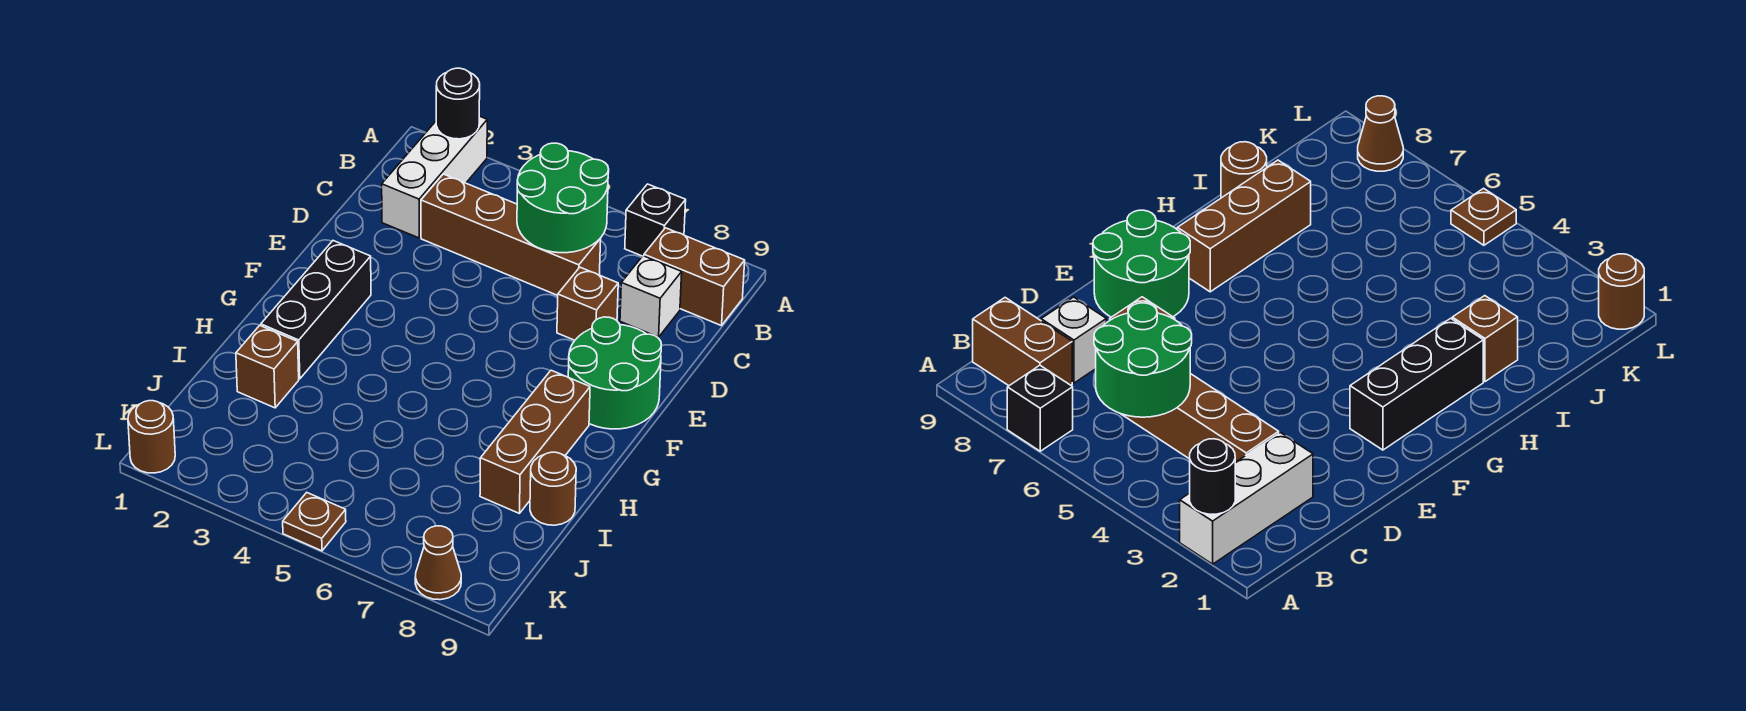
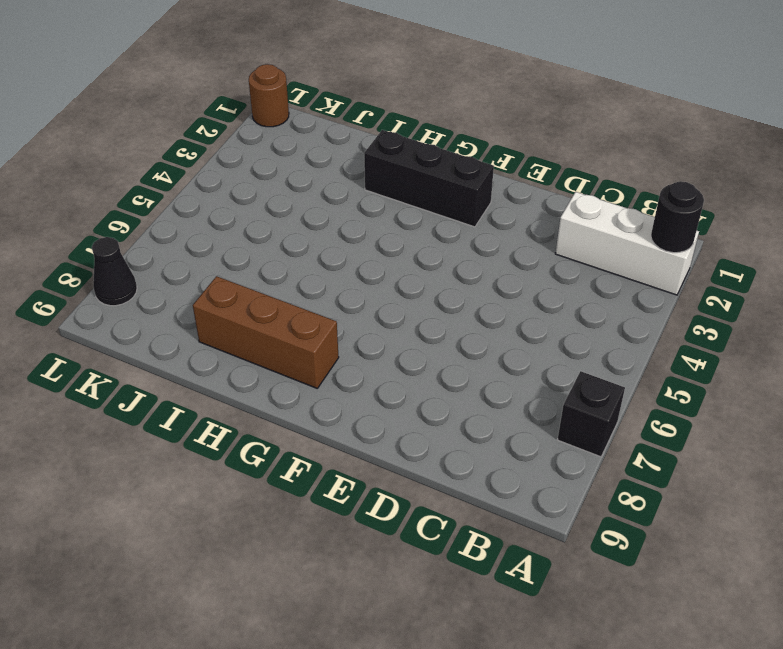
black 1x1 cone [92,237,137,306] -> brown 1x1 cone [415,526,461,600]
none -> brown 1x2 brick [644,228,745,326]
none -> brown 1x4 brick [421,174,601,295]
none -> white 1x1 brick [620,256,682,337]

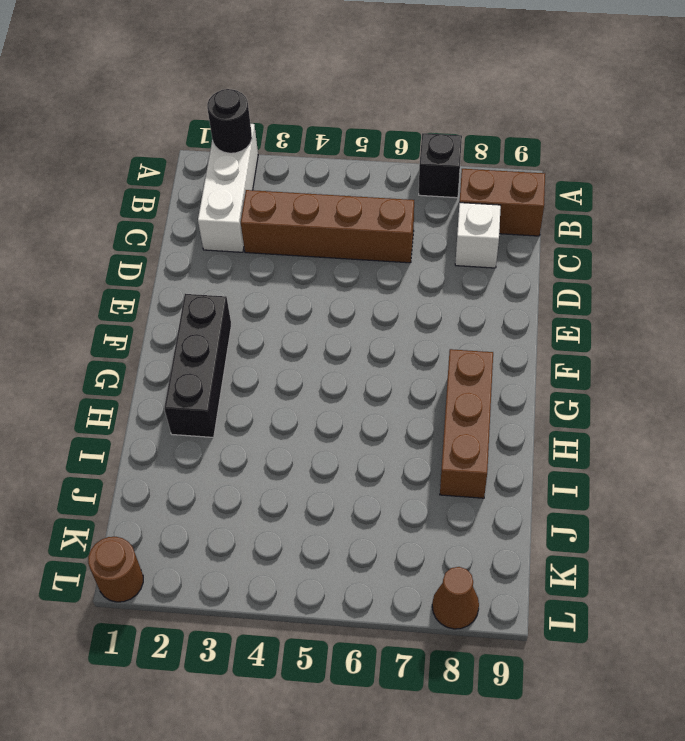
none -> brown 1x1 brick [557,267,618,340]
none -> green 2x2 round brick [568,317,661,429]
none -> brown 1x1 brick [236,325,299,408]

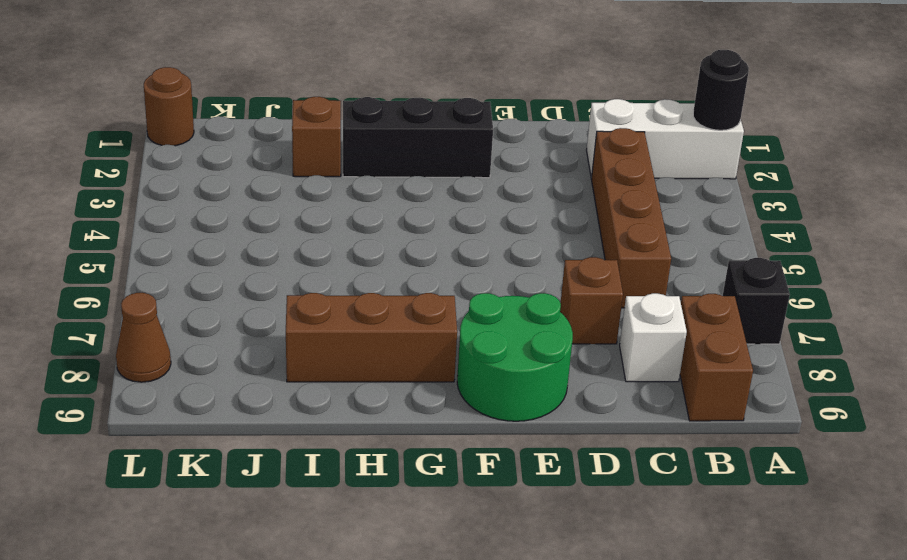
none -> brown 1x1 round brick [530,452,576,525]
none -> brown 1x1 plate [283,493,346,551]
none -> green 2x2 round brick [517,143,609,253]

